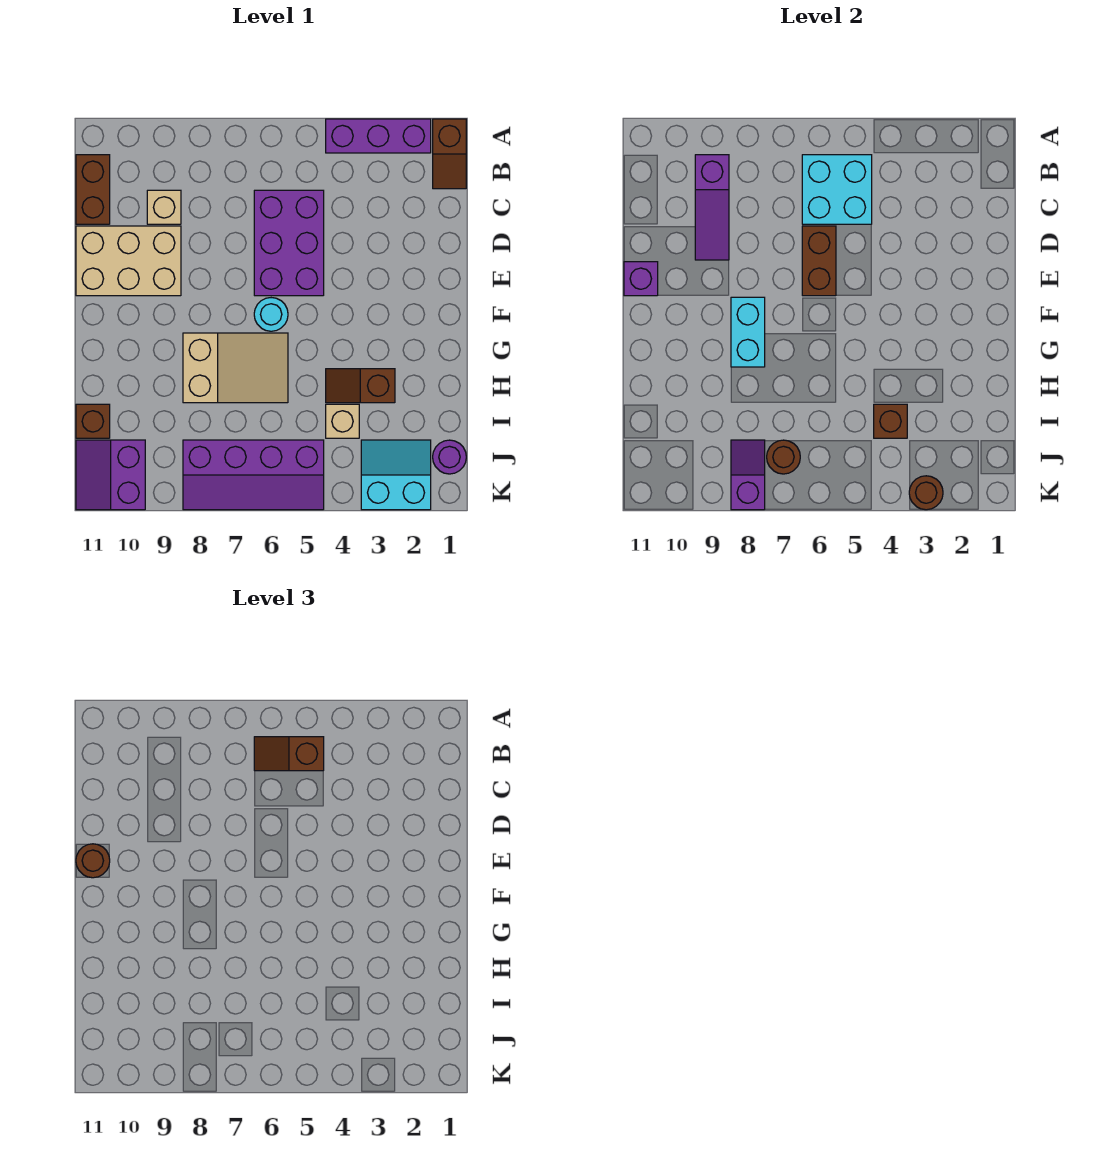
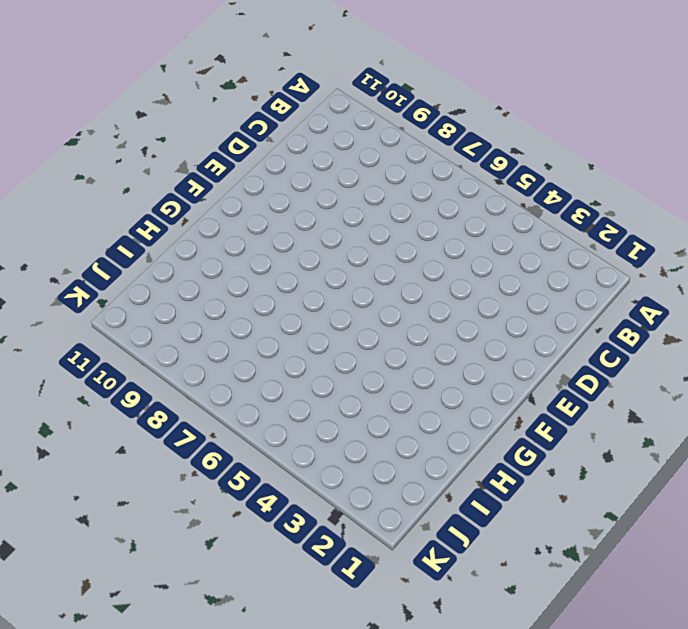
none -> brown 1x2 slope [433,119,466,189]
none -> purple 1x3 brick [326,119,431,153]
none -> brown 1x2 brick [76,155,110,224]

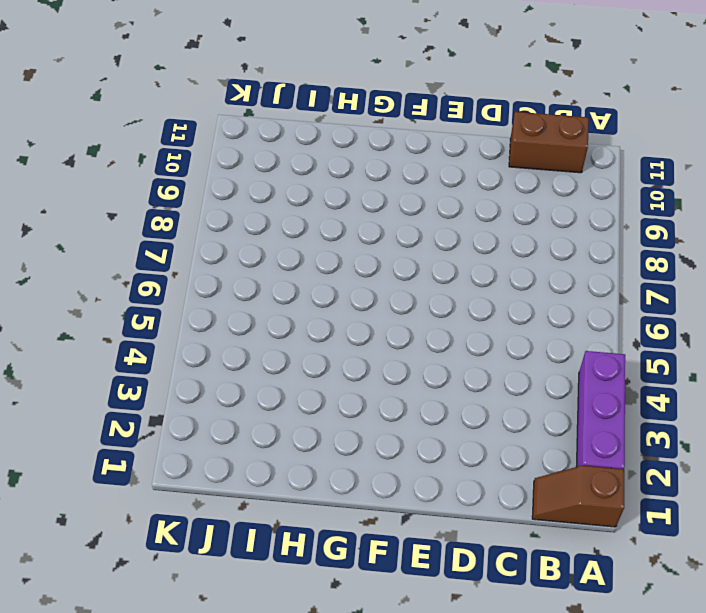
none -> purple 2x3 brick [254,190,324,296]
none -> tan 1x1 brick [147,190,181,224]
none -> tan 2x3 brick [76,226,181,296]

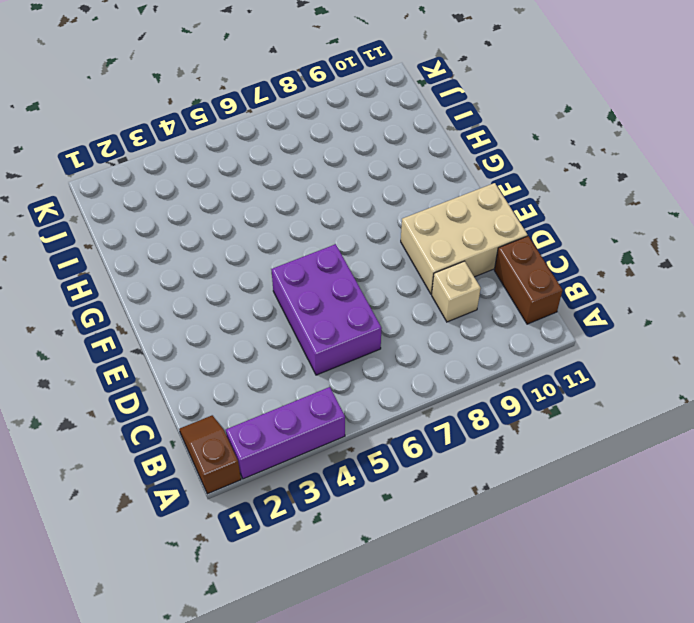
none -> cyan 1x1 round brick [254,298,288,331]
none -> tan 2x3 slope [183,333,288,403]
none -> brown 1x2 slope [326,369,395,403]

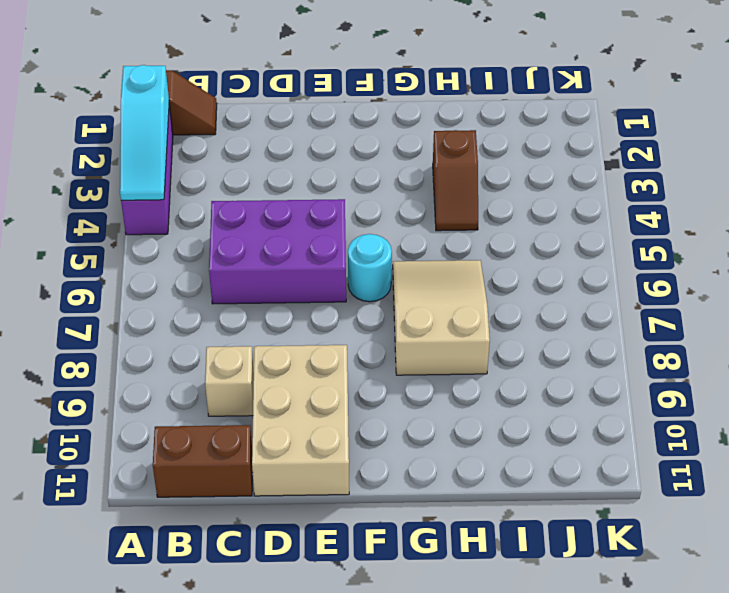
cyan 1x3 slope [120,65,169,200] -> none
none -> tan 1x1 brick [326,404,359,438]
none -> brown 1x1 brick [76,404,110,438]
none -> purple 1x1 round brick [433,440,466,474]

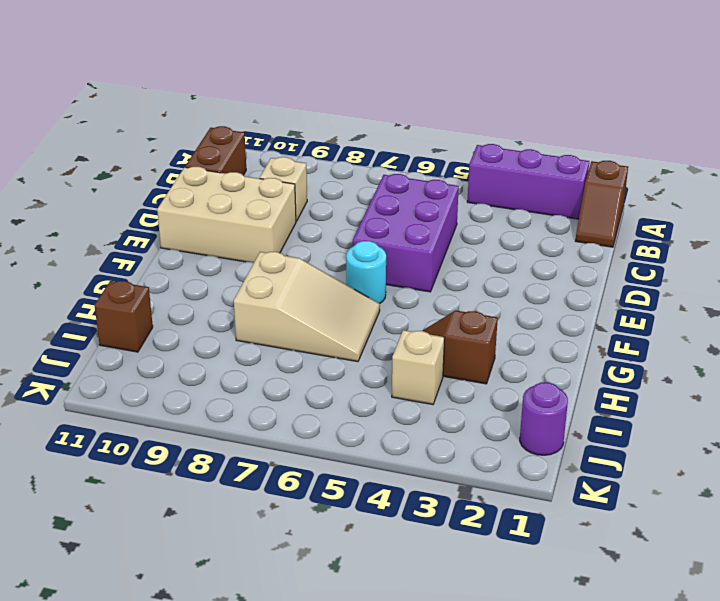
none -> cyan 2x2 slope [361,440,431,510]
none -> purple 2x4 slope [183,440,324,510]
none -> purple 2x2 slope [76,440,145,510]

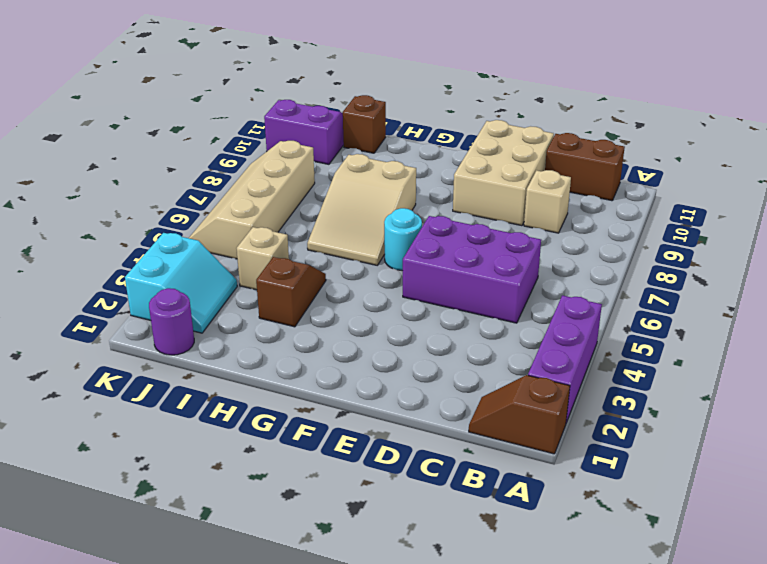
tan 2x4 slope [189,141,315,259] -> purple 2x4 slope [183,440,324,510]
none -> cyan 2x2 brick [802,155,872,224]
none -> purple 1x3 slope [695,155,729,260]
none -> brown 1x2 brick [802,226,836,296]

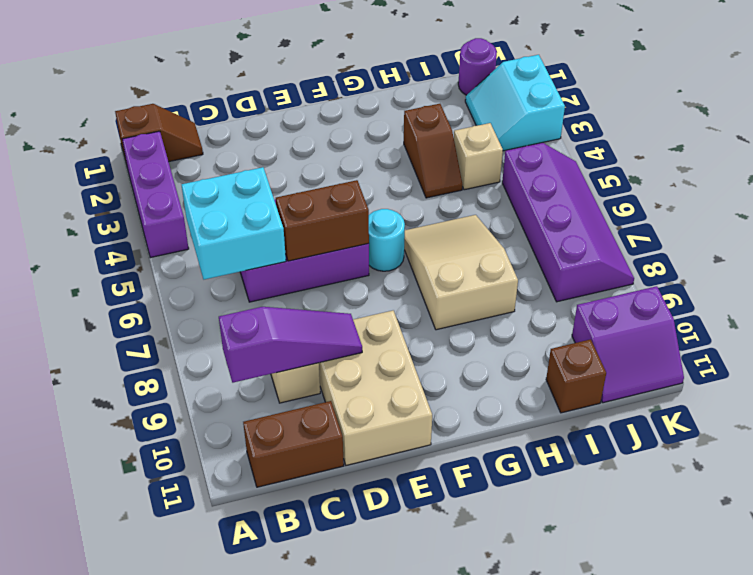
none -> purple 1x1 brick [624,262,658,296]
none -> cyan 1x2 brick [731,297,765,367]
none -> brown 1x1 brick [874,404,907,438]

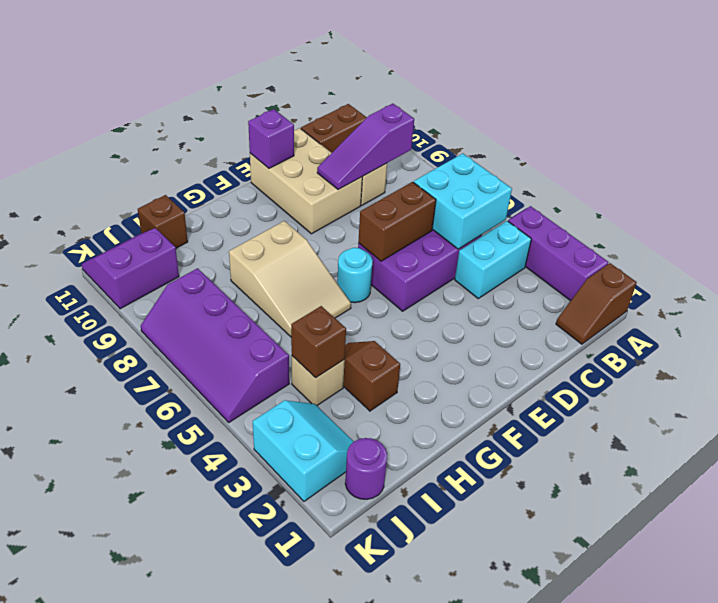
cyan 1x2 brick [455,221,531,298] -> cyan 1x2 brick moved to [731,297,765,367]
none -> brown 1x1 round brick [767,440,800,474]
none -> purple 1x2 slope [731,440,765,510]
none -> brown 1x1 round brick [909,476,943,510]

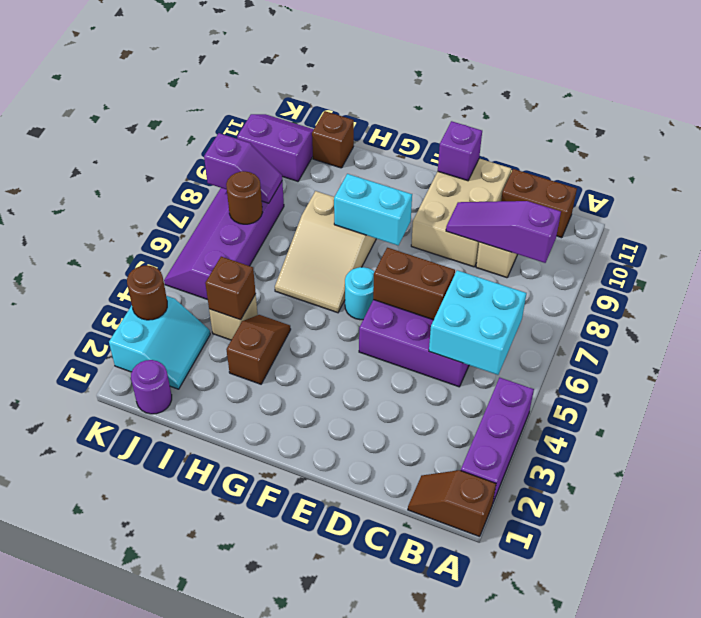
none -> brown 1x2 slope [254,737,324,771]
none -> brown 1x1 round brick [76,844,110,878]

